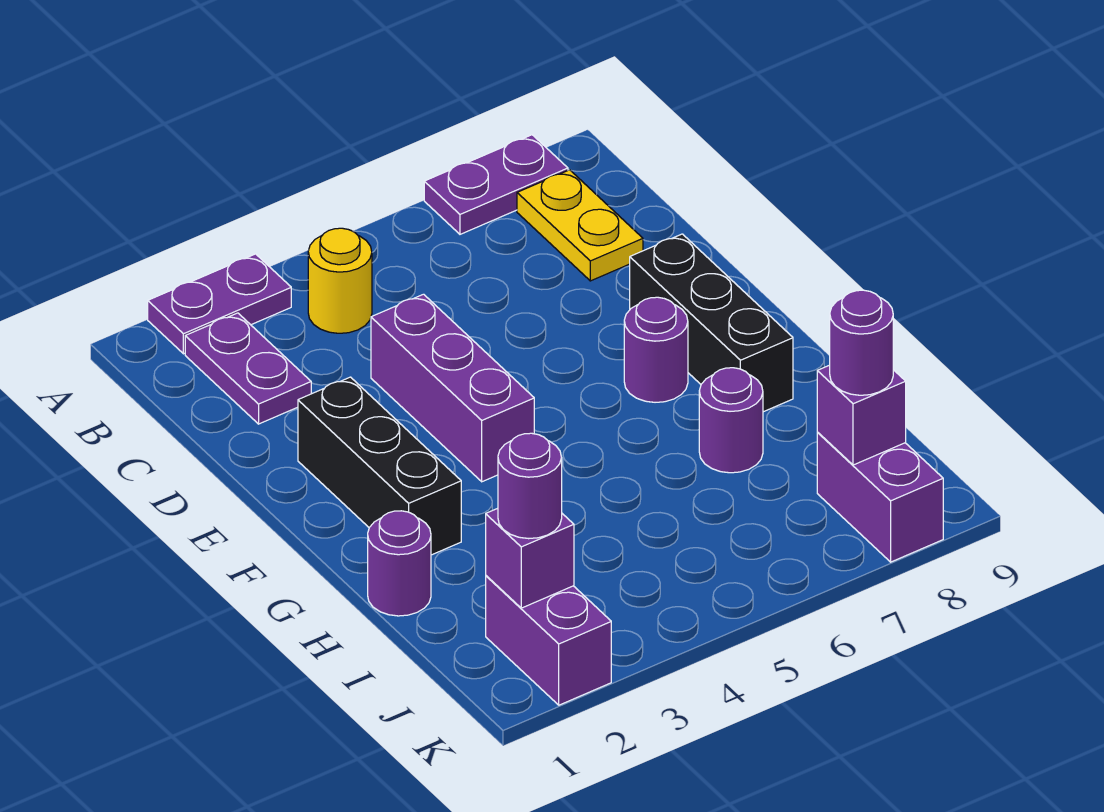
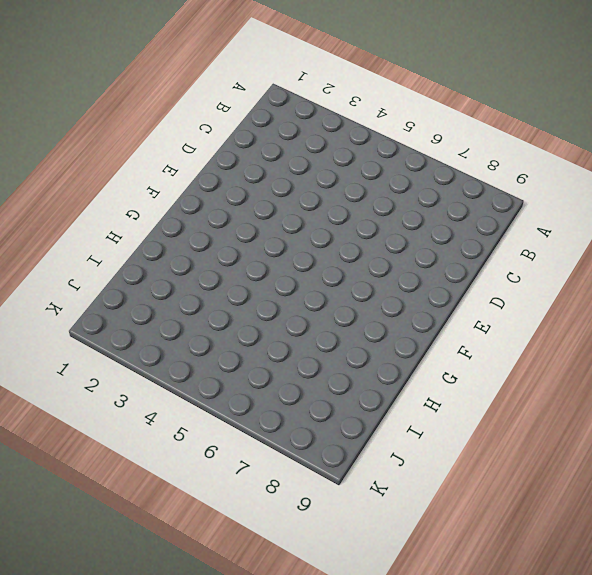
none -> purple 1x2 plate [148,254,291,354]
none -> purple 1x2 plate [424,135,568,234]
none -> purple 1x2 plate [185,313,311,424]

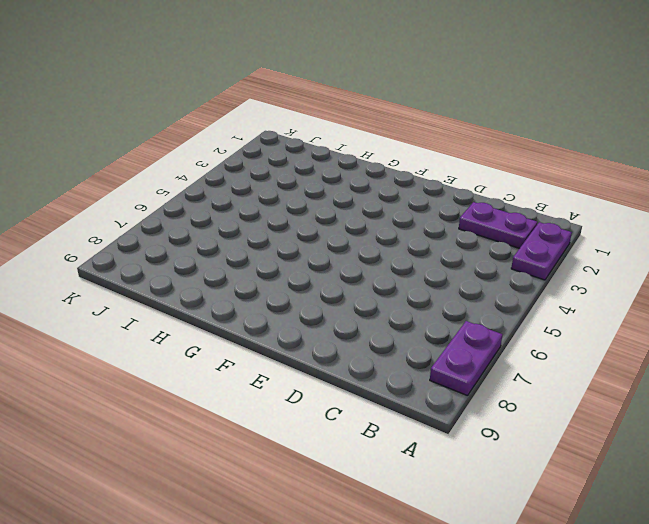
none -> yellow 1x1 round brick [308,228,372,333]
none -> yellow 1x2 plate [517,170,643,281]
none -> purple 1x3 brick [371,294,534,482]

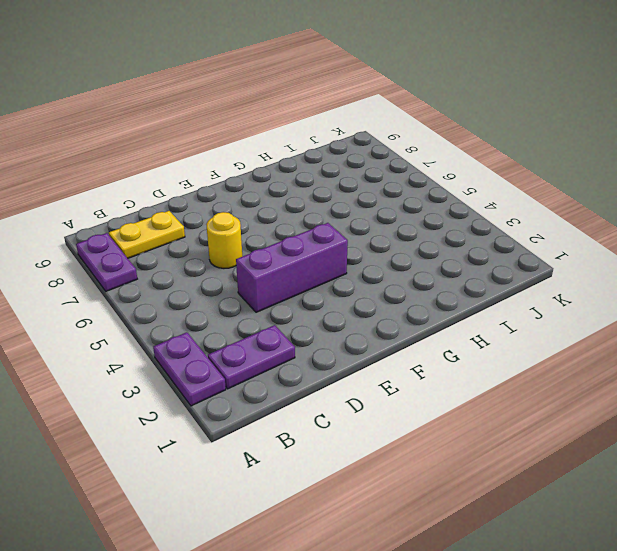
yellow 1x1 round brick [206,212,242,268] -> yellow 1x1 round brick moved to [308,228,372,333]
none -> black 1x3 brick [298,377,461,555]
none -> black 1x3 brick [630,234,793,412]
none -> purple 1x1 round brick [624,297,688,402]

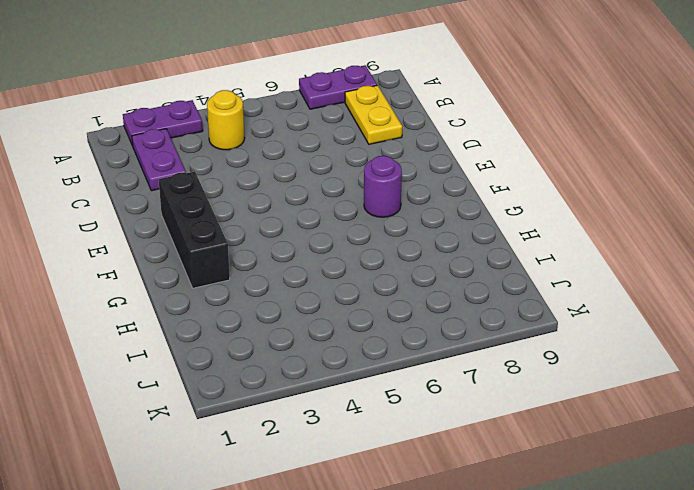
none -> purple 1x3 brick [371,294,534,482]
none -> black 1x3 brick [630,234,793,412]
none -> purple 1x1 round brick [368,511,431,616]

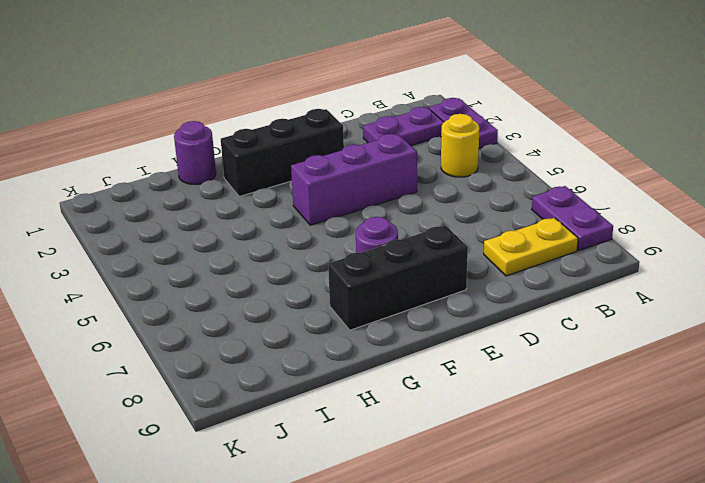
none -> purple 1x1 round brick [699,368,763,473]
none -> purple 1x2 brick [486,576,611,705]
none -> purple 1x2 brick [817,433,943,562]

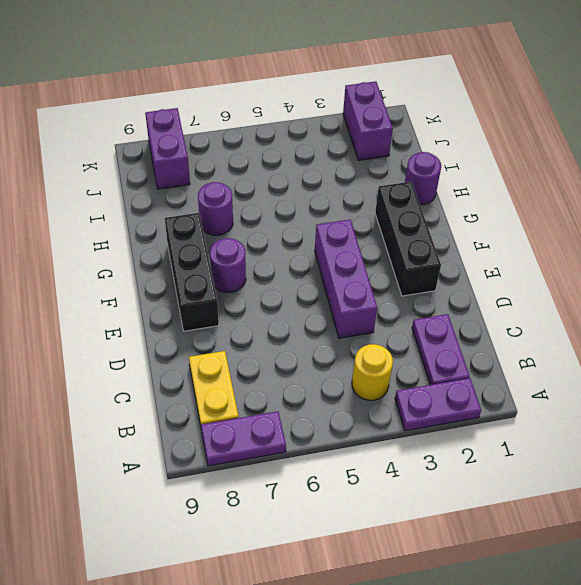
none -> purple 1x1 brick [486,508,574,608]
none -> purple 1x1 brick [817,365,906,465]
none -> purple 1x1 round brick [498,433,562,539]

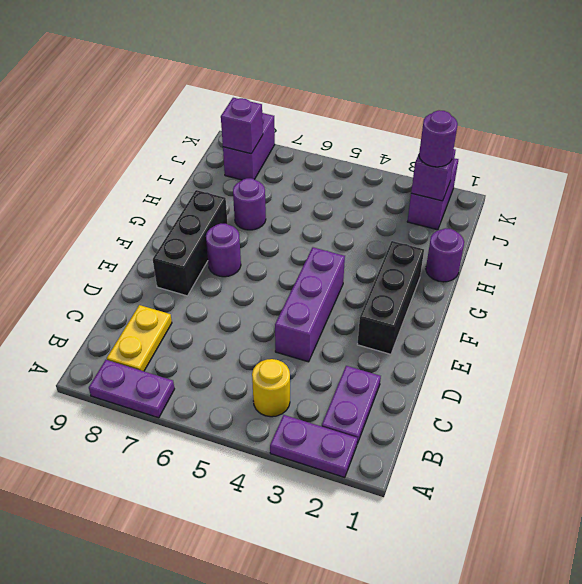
none -> purple 1x1 round brick [830,290,893,395]

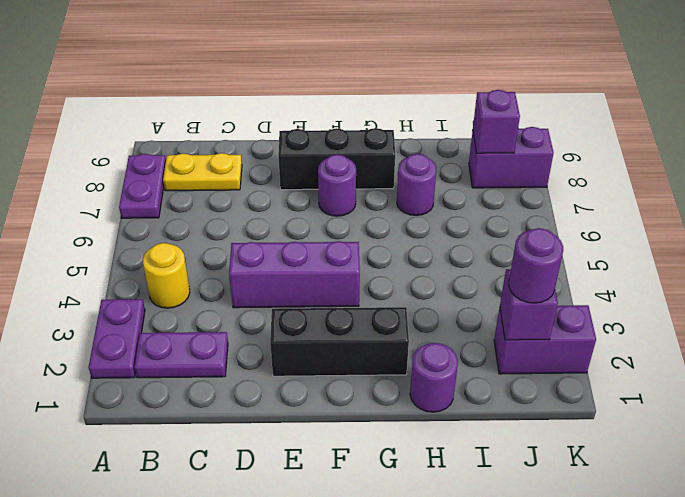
none -> purple 1x1 round brick [830,290,893,395]

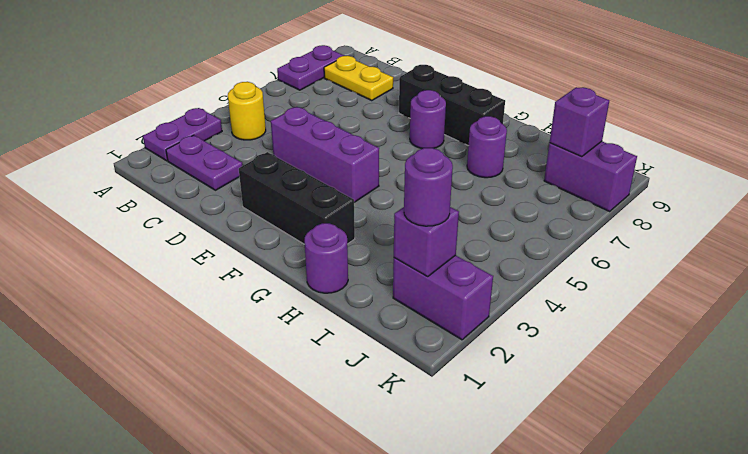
none -> purple 1x1 round brick [830,290,893,395]

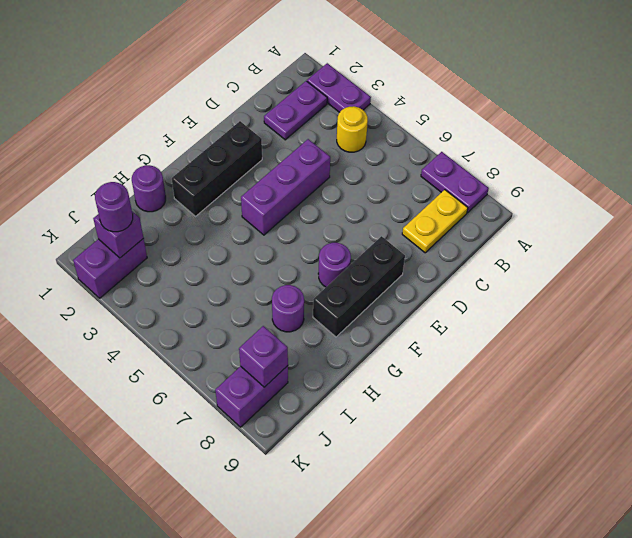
none -> purple 1x1 round brick [830,290,893,395]

